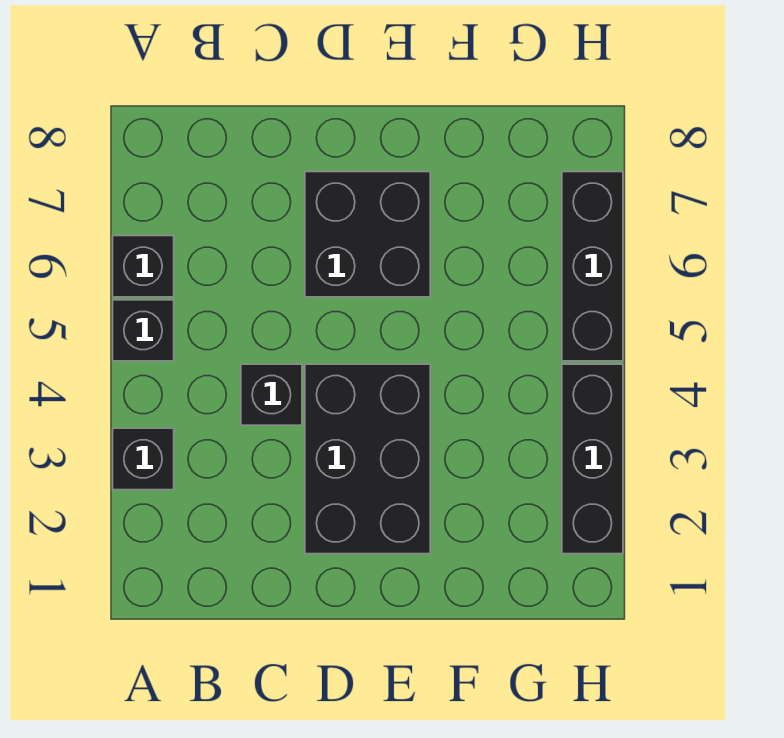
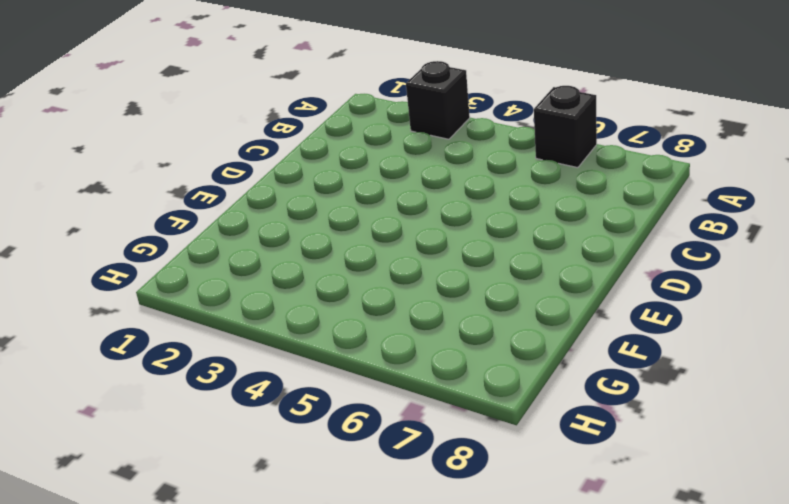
none -> black 1x1 brick [113,300,174,361]
none -> black 1x1 brick [241,364,302,425]

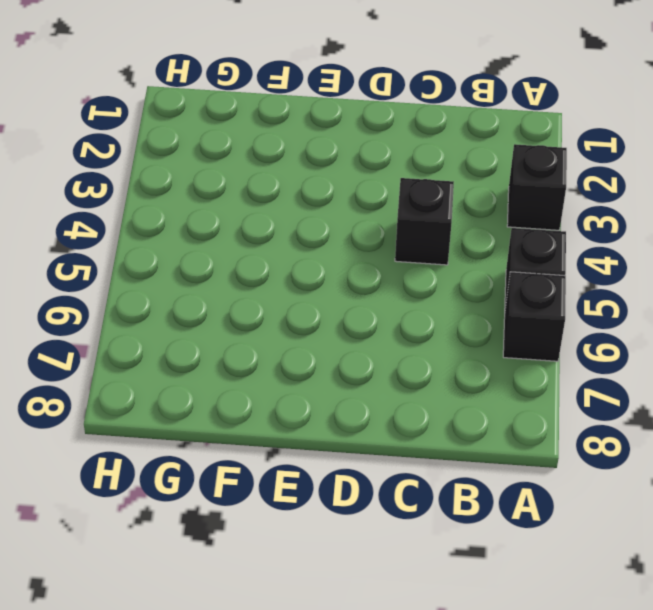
none -> black 2x3 brick [305,364,430,554]
none -> black 2x2 brick [305,172,430,297]

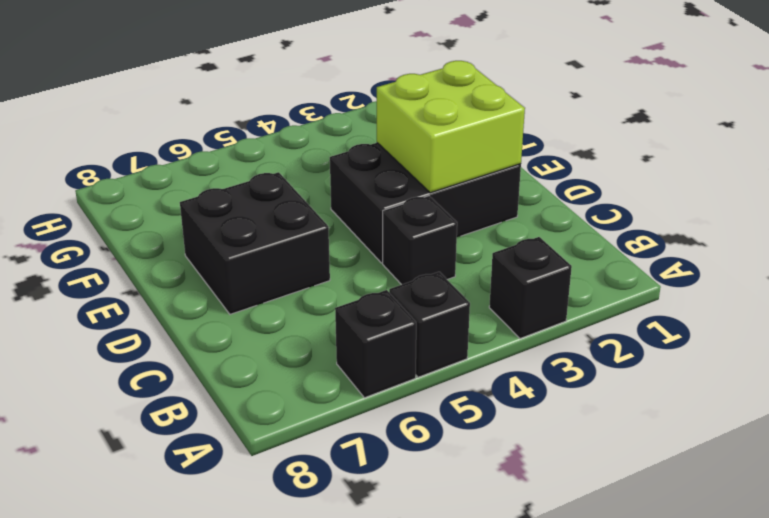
lime 2x2 brick [377,61,525,193] -> none
none -> black 1x3 brick [562,364,623,554]
none -> black 1x3 brick [562,172,623,361]

